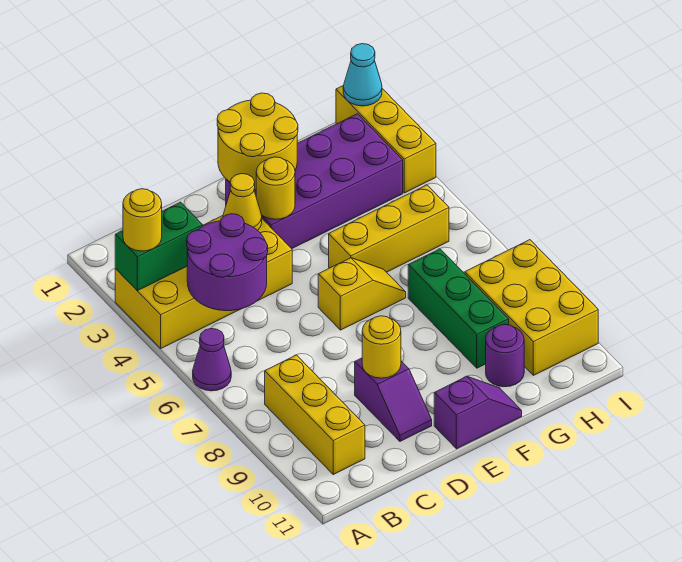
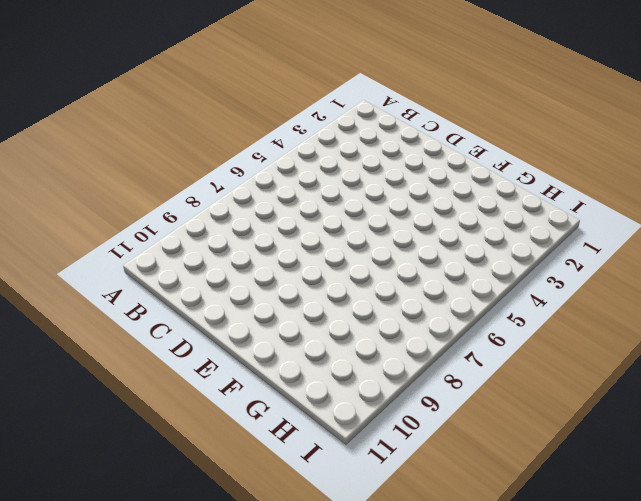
none -> yellow 2x4 brick [115,216,292,348]
none -> purple 1x1 cone [193,329,231,391]
none -> yellow 1x3 brick [265,355,365,474]

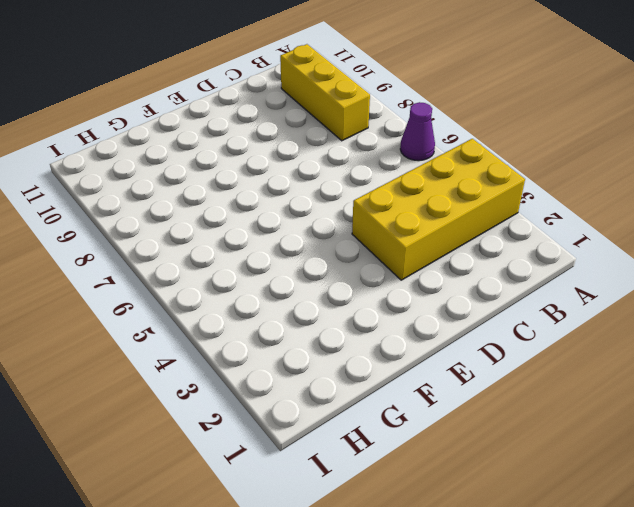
none -> purple 1x2 slope [355,358,432,441]
none -> purple 2x4 brick [226,114,403,249]
none -> yellow 1x2 slope [318,258,406,330]

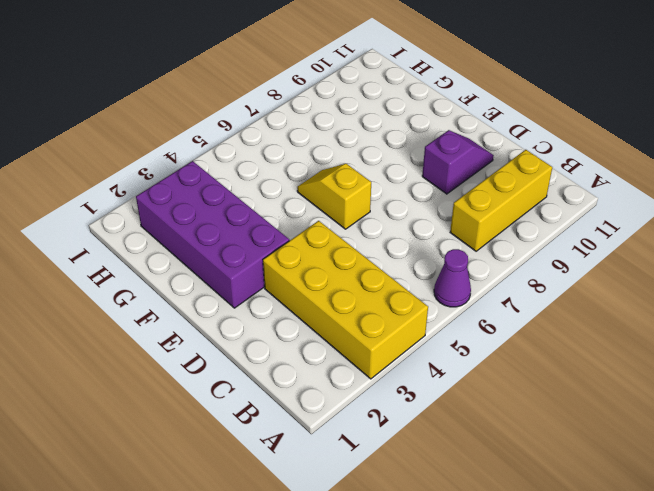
none -> purple 1x2 slope [434,376,522,449]
none -> yellow 1x3 brick [329,185,449,272]
none -> green 1x3 brick [408,249,509,368]

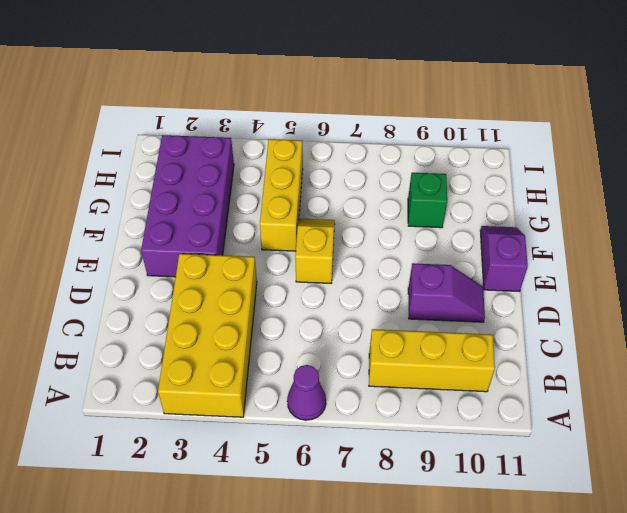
green 1x1 brick [408,173,447,228] -> green 1x3 brick [408,249,509,368]
none -> purple 1x1 round brick [486,324,524,387]
none -> yellow 2x3 brick [465,240,598,375]
none -> yellow 1x3 brick [336,85,436,193]

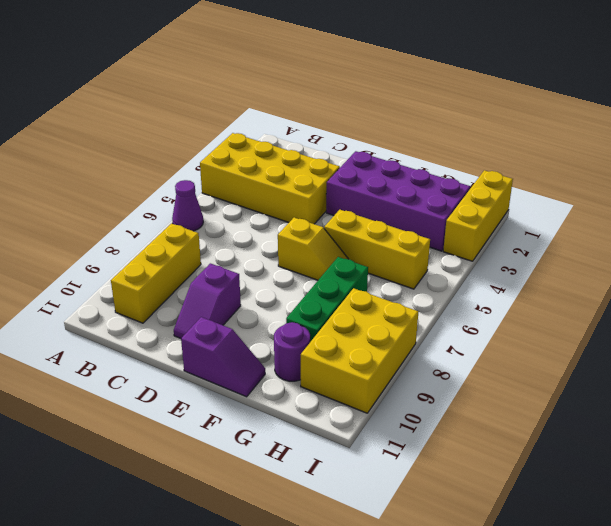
none -> green 1x2 brick [115,202,203,291]
none -> purple 2x2 round brick [187,214,268,311]
none -> yellow 1x1 cone [223,174,262,231]

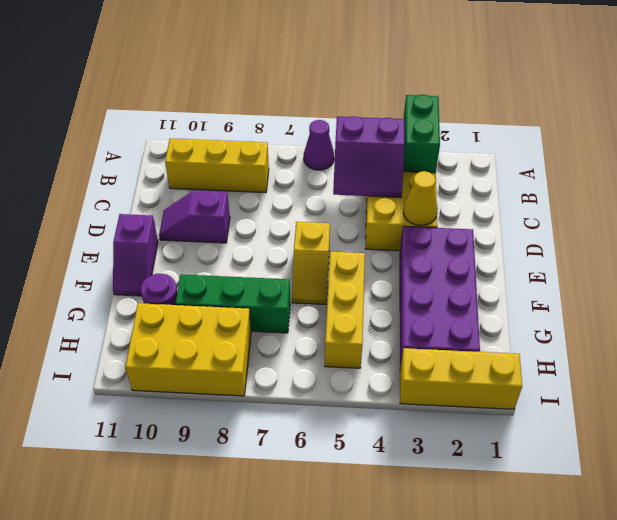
purple 2x2 slope [333,116,405,197] -> purple 2x2 round brick [187,214,268,311]
none -> yellow 1x1 round brick [362,316,401,378]
none -> yellow 2x2 round brick [217,93,298,190]
none -> yellow 1x1 round brick [256,157,295,219]

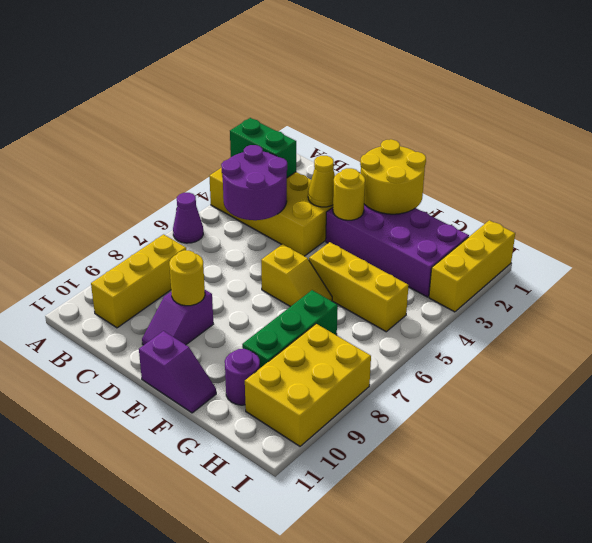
none -> cyan 1x1 cone [343,44,382,106]
none -> yellow 1x1 round brick [123,189,162,251]

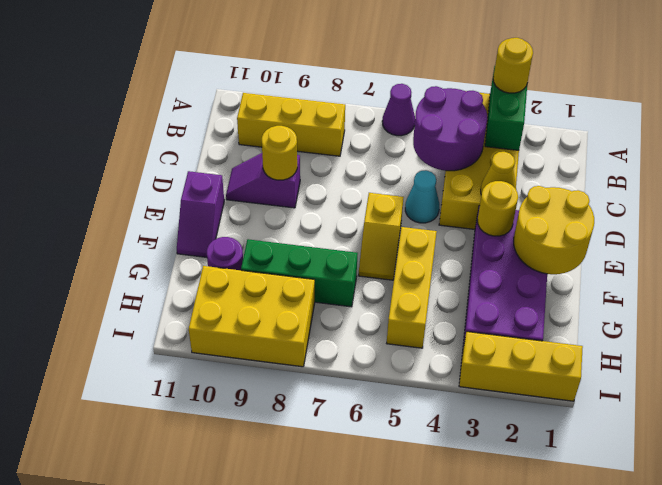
cyan 1x1 cone [405,170,439,223] -> cyan 1x1 cone moved to [343,44,382,106]

